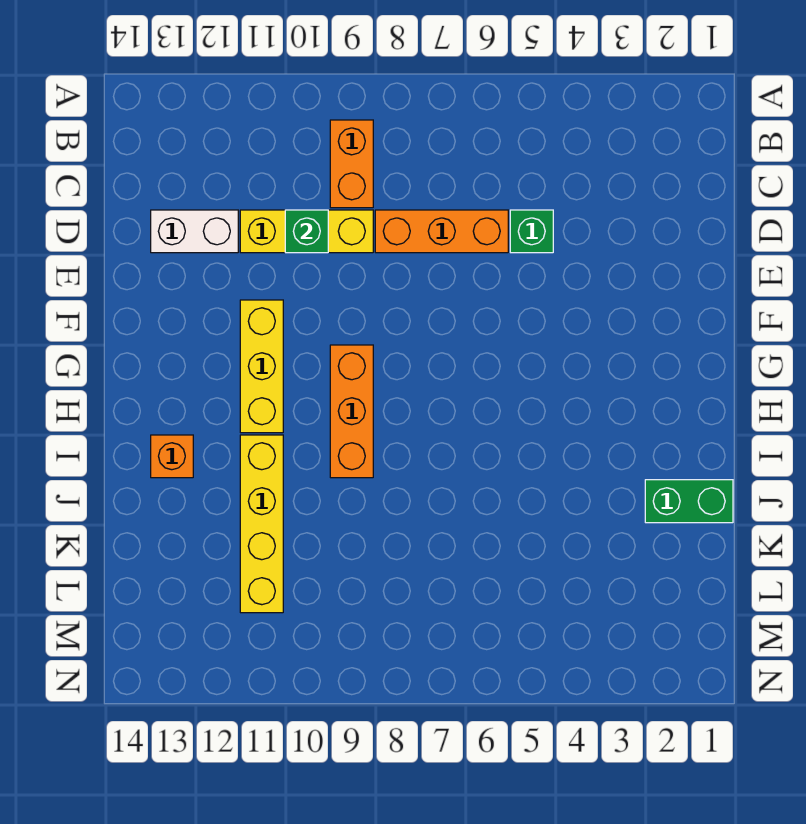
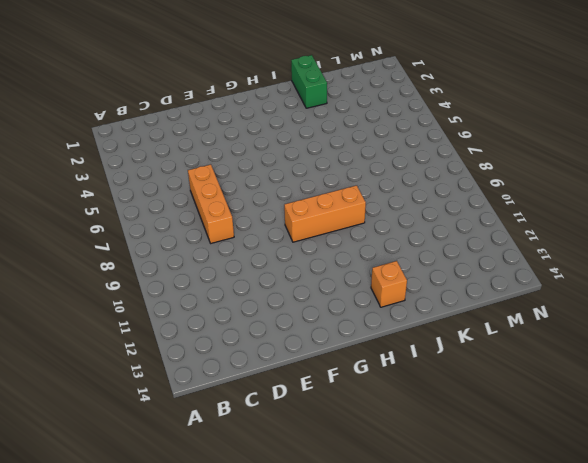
none -> orange 1x2 brick [330,120,373,208]
none -> green 1x1 brick [510,210,553,253]

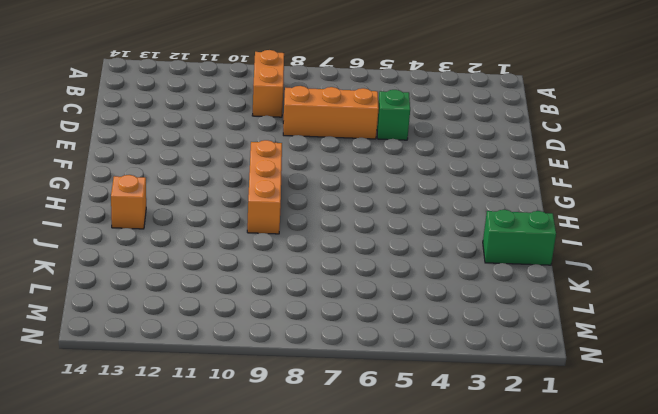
none -> yellow 1x3 brick [240,210,373,253]
none -> white 1x2 brick [151,210,238,253]

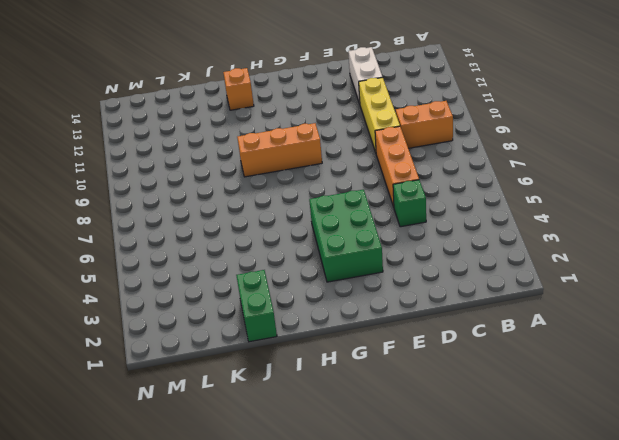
green 2x3 brick [309,190,383,282] -> none
none -> yellow 1x3 brick [240,300,283,433]
none -> yellow 1x4 brick [240,435,283,613]

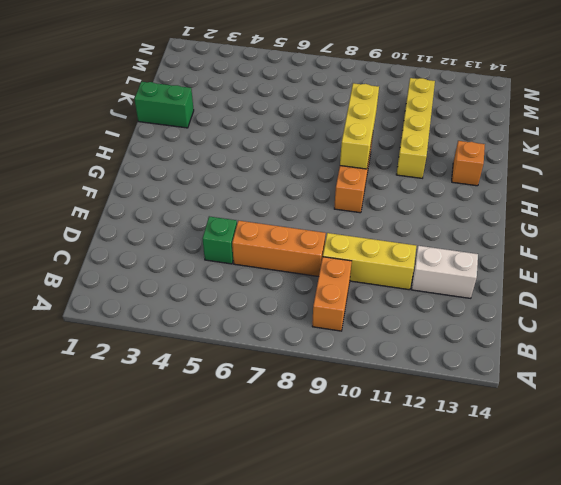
yellow 1x3 brick [340,83,379,169] -> yellow 1x3 brick moved to [240,300,283,433]
none -> green 1x1 brick [285,210,328,253]

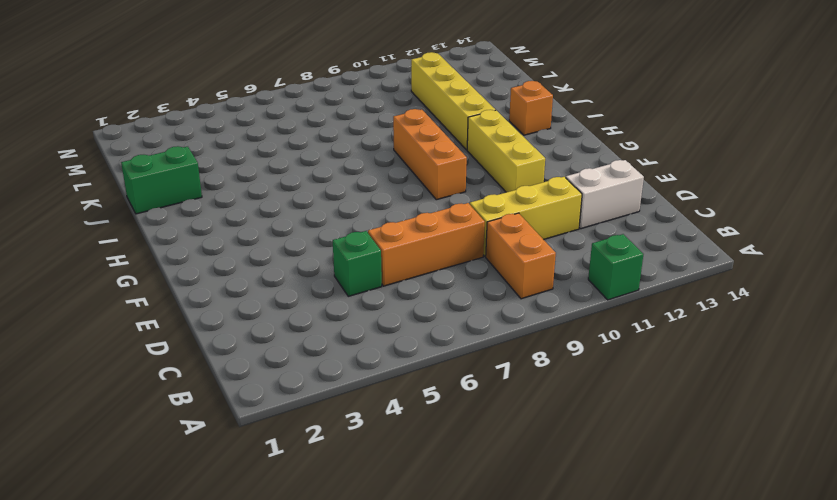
green 1x1 brick [588,234,643,300] -> green 1x1 brick moved to [285,210,328,253]

